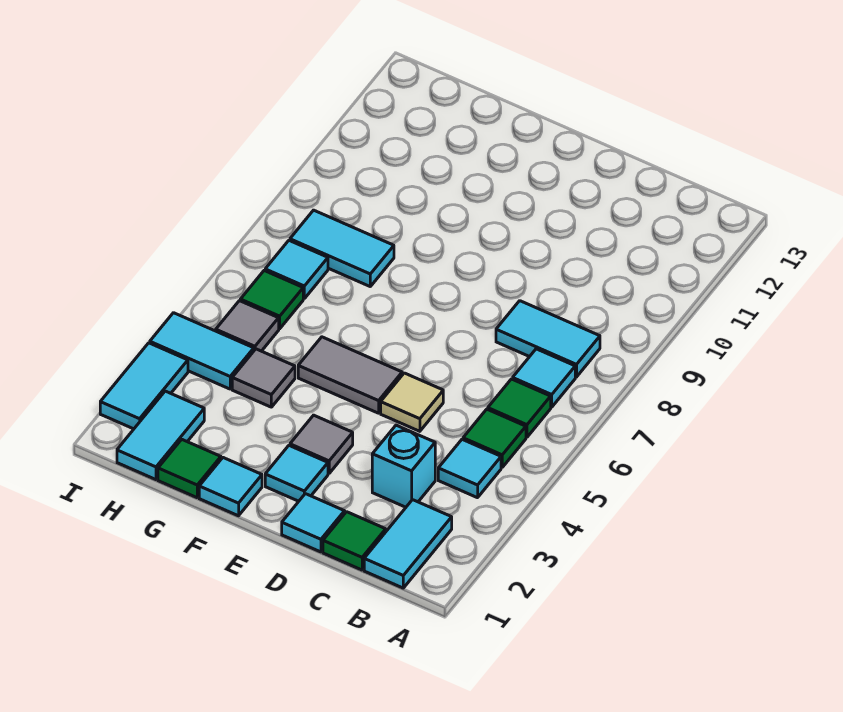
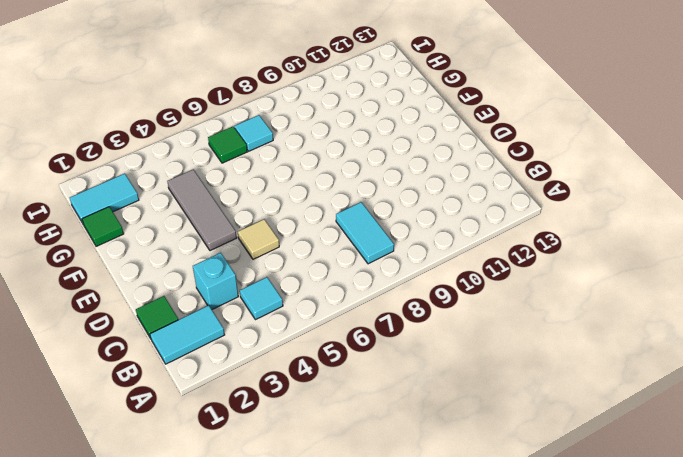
grey 1x3 tile [167,169,237,251] -> grey 1x1 tile [232,349,295,407]
none -> green 1x1 tile [463,409,526,467]
none -> green 1x1 tile [488,379,551,437]
none -> cyan 1x1 tile [513,349,575,407]

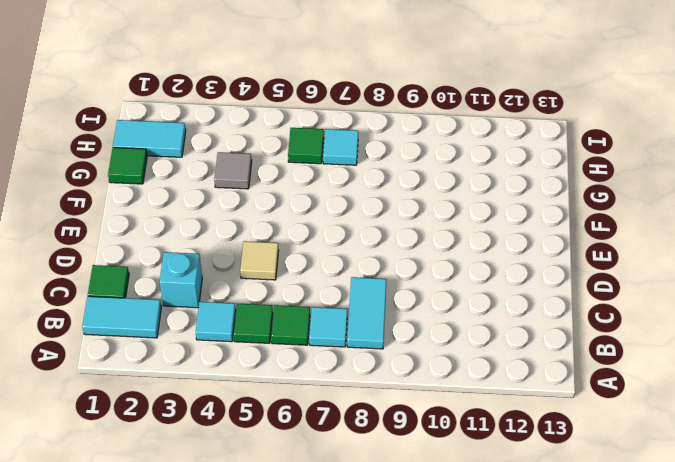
none -> cyan 1x1 tile [282,494,345,552]
none -> cyan 1x1 tile [265,446,328,501]
none -> grey 1x1 tile [290,415,353,473]

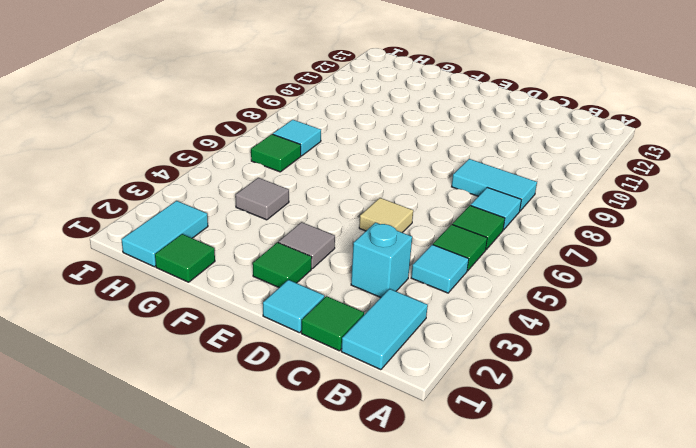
green 1x1 tile [253,242,312,287] -> cyan 1x1 tile [265,446,328,501]
none -> grey 1x2 tile [298,337,402,413]
none -> cyan 1x1 tile [199,458,262,516]
none -> cyan 1x2 tile [290,210,394,286]

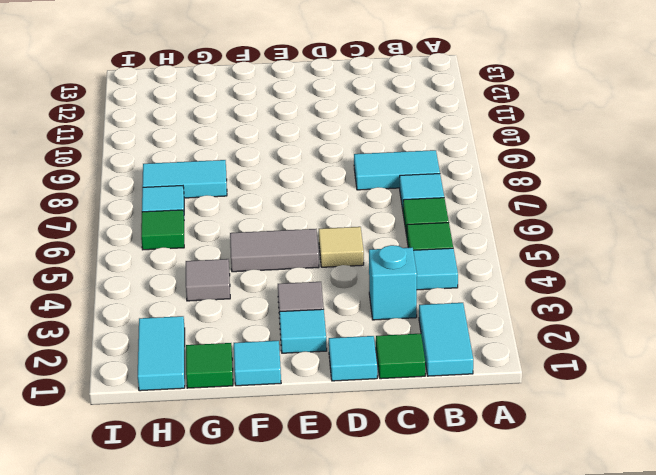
none -> cyan 1x2 tile [150,313,254,389]
none -> grey 1x1 tile [216,301,279,351]
none -> cyan 1x2 tile [100,343,188,429]

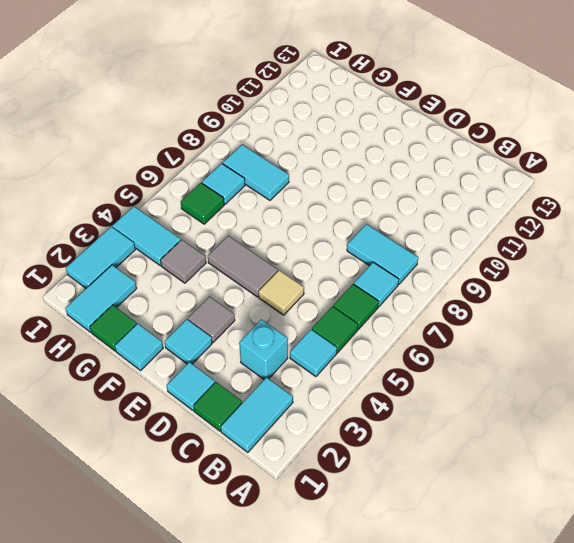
none -> grey 1x1 tile [216,301,279,351]

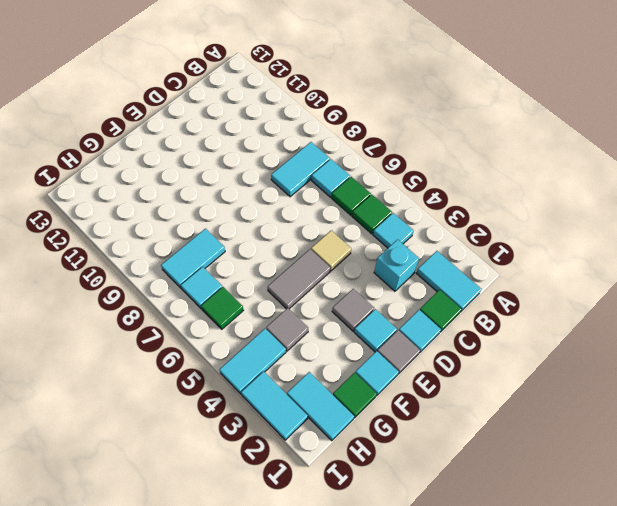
grey 1x1 tile [377,330,420,374] -> grey 1x1 tile moved to [216,301,279,351]

